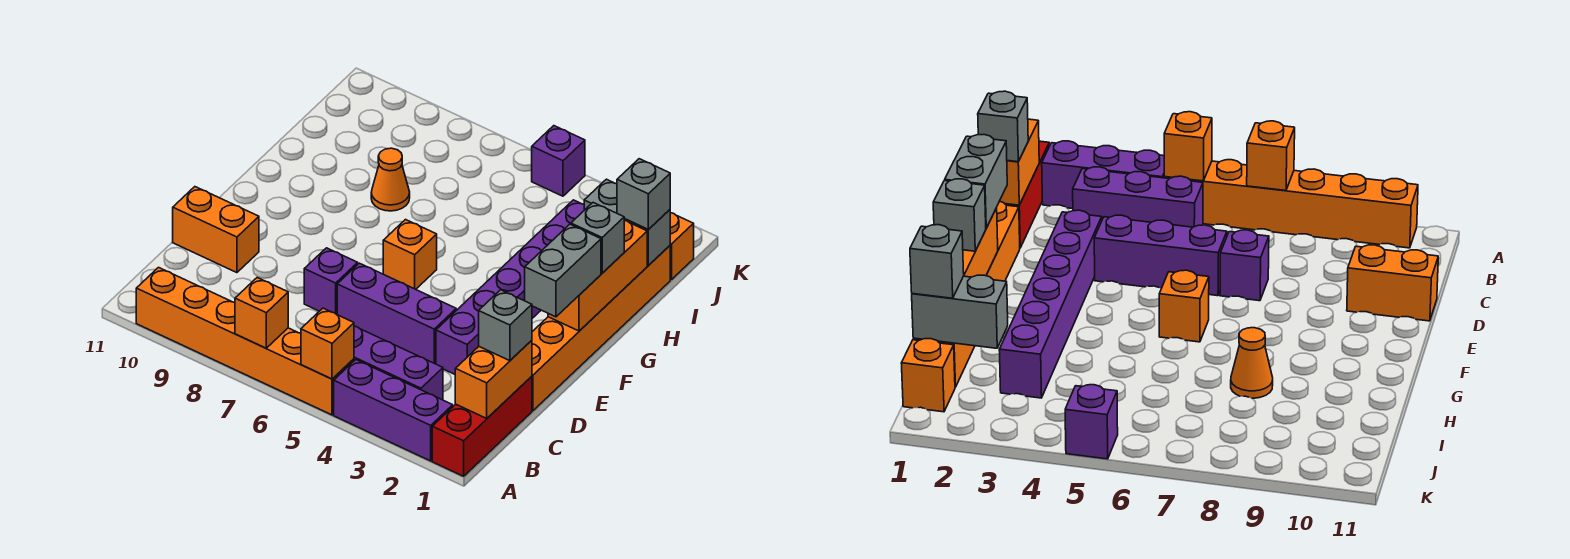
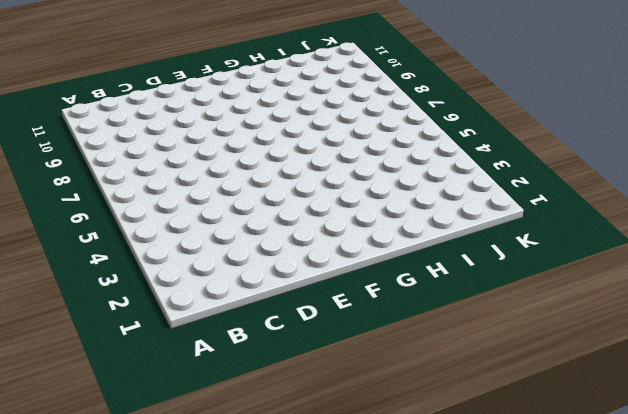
none -> red 1x3 brick [432,376,532,476]
none -> purple 1x3 brick [334,360,453,461]
none -> orange 1x6 brick [136,268,354,415]

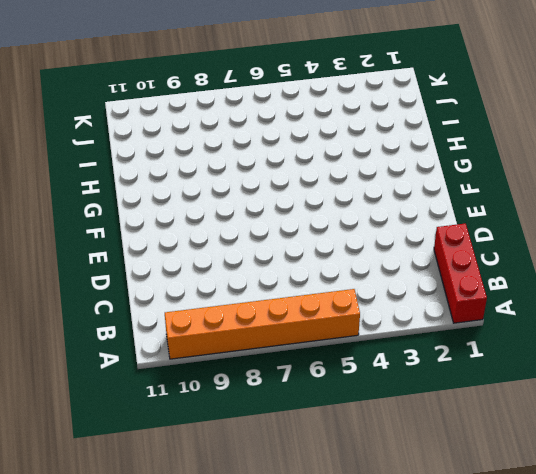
none -> purple 1x3 brick [334,360,453,461]
none -> purple 1x3 brick [354,326,443,400]
none -> orange 1x6 brick [532,246,670,411]

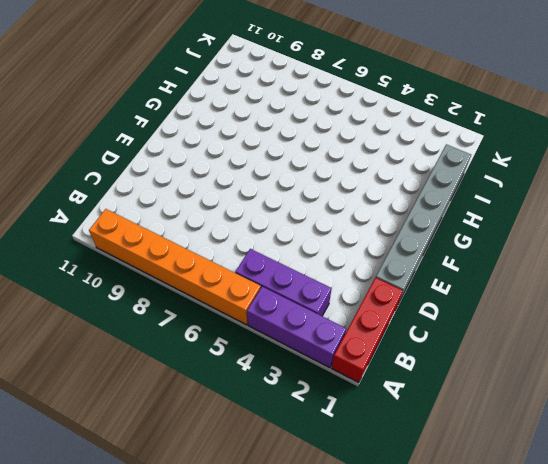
grey 1x6 brick [376,144,471,304] -> orange 1x6 brick [532,246,670,411]
none -> purple 1x6 brick [436,200,584,374]
none -> purple 1x3 brick [337,263,456,364]
none -> purple 1x1 brick [304,248,358,314]

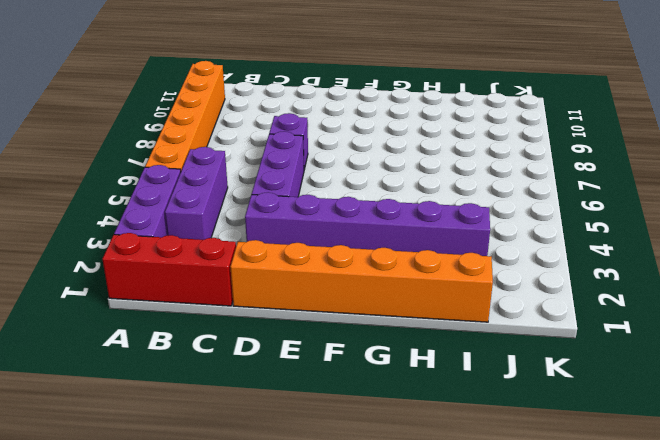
none -> orange 1x2 brick [173,187,259,273]
none -> orange 1x1 brick [383,220,437,289]
none -> orange 1x1 cone [371,148,410,211]

